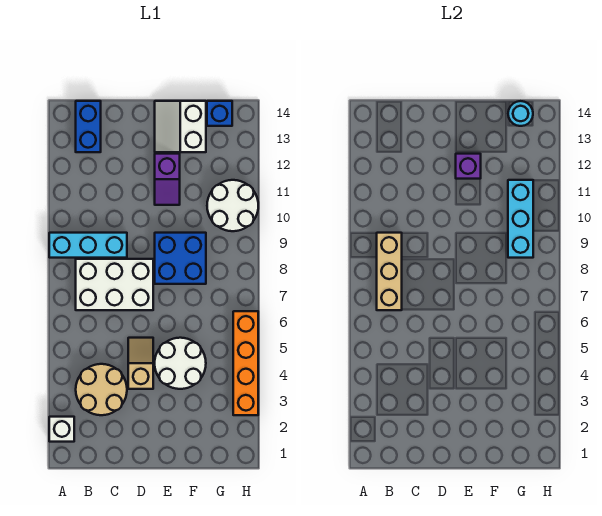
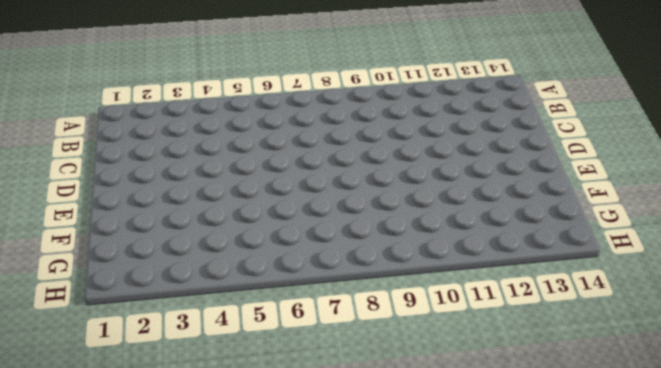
none -> white 1x1 brick [49,417,74,442]
none -> cyan 1x3 brick [49,233,127,258]
none -> tan 2x2 round brick [76,364,127,415]

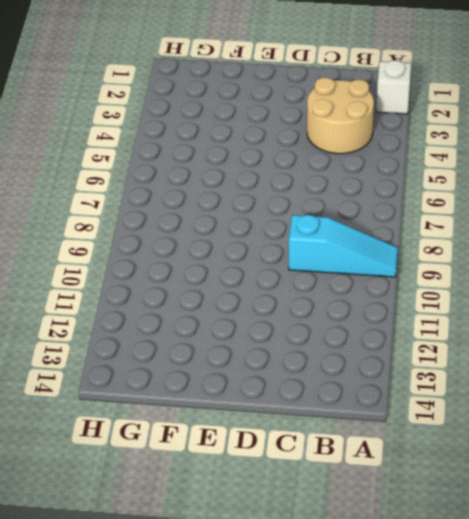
cyan 1x3 slope [289,215,398,277] -> cyan 1x3 brick [49,233,127,258]
none -> white 2x3 brick [76,259,153,310]
none -> blue 1x2 brick [76,101,101,152]
none -> tan 1x2 slope [128,338,153,389]

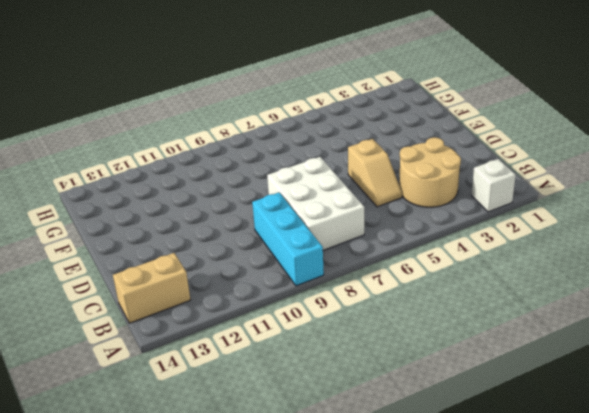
tan 1x2 brick [113,253,190,323] -> blue 1x2 brick [76,101,101,152]
tan 1x2 slope [348,139,402,207] -> tan 1x2 slope turned to [128,338,153,389]
none -> white 2x2 round brick [155,338,206,389]
none -> blue 2x2 brick [155,233,206,284]
none -> purple 1x2 slope [155,154,180,205]

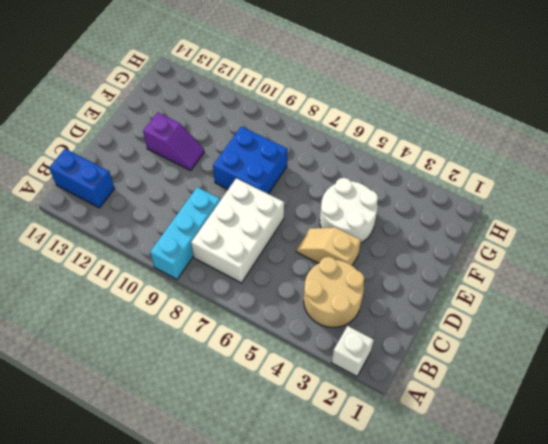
none -> white 2x2 slope [155,101,206,152]
none -> white 2x2 round brick [207,180,258,231]
none -> blue 1x1 brick [207,101,232,126]

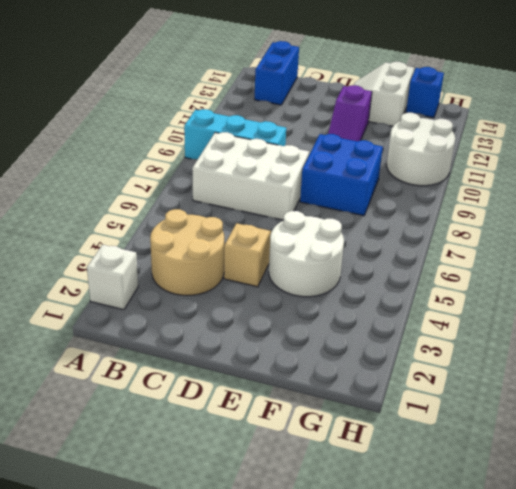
none -> orange 1x4 brick [233,311,258,415]
none -> tan 1x3 brick [377,233,402,310]
none -> purple 1x1 brick [456,154,481,179]

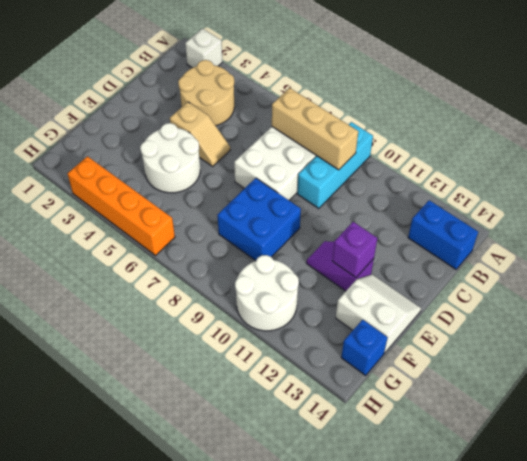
none -> cyan 1x3 brick [508,180,533,258]
none -> cyan 1x1 round brick [508,101,533,126]

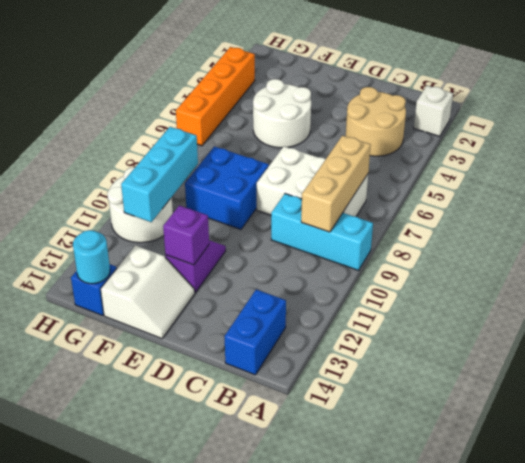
none -> tan 1x2 slope [128,338,153,389]

